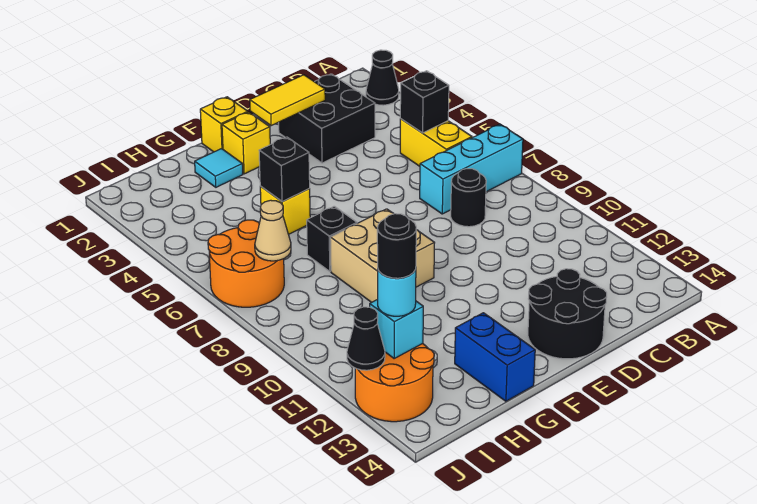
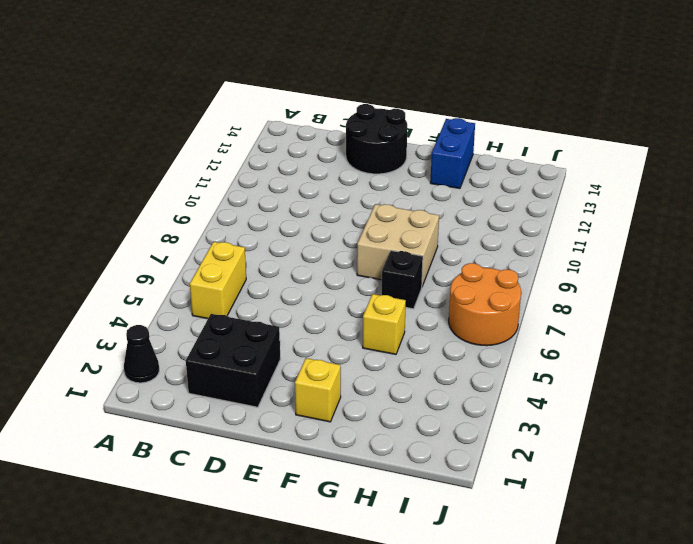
none -> cyan 1x3 brick [420,124,523,214]
none -> black 1x1 round brick [451,169,486,227]
none -> yellow 1x1 brick [200,97,248,152]

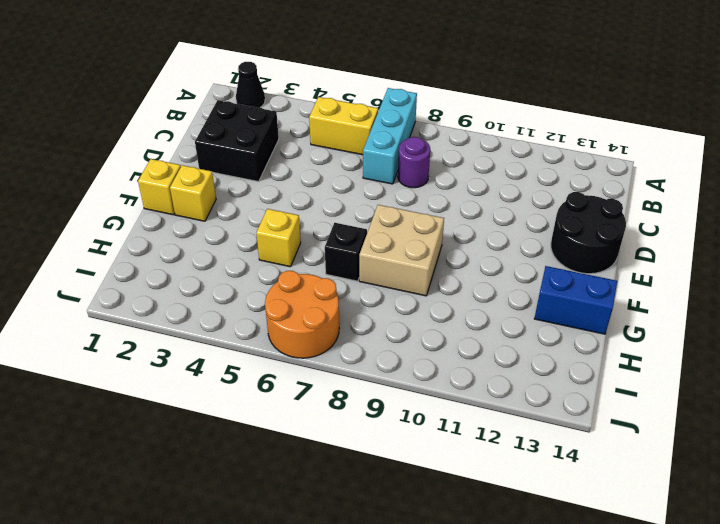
purple 1x1 round brick [398,137,430,188] -> black 1x1 round brick [451,169,486,227]
none -> cyan 1x1 tile [195,149,243,187]
none -> orange 2x2 round brick [355,344,434,422]
none -> black 1x1 brick [400,71,449,133]

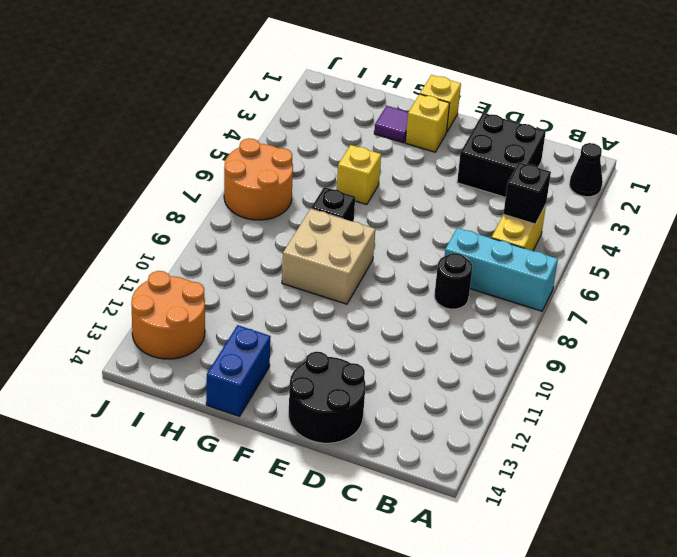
purple 1x1 tile [374,106,408,143] -> cyan 1x1 tile [195,149,243,187]
none -> yellow 1x2 tile [250,75,325,126]
none -> black 1x1 brick [259,137,310,202]
none -> tan 1x1 cone [255,200,291,261]

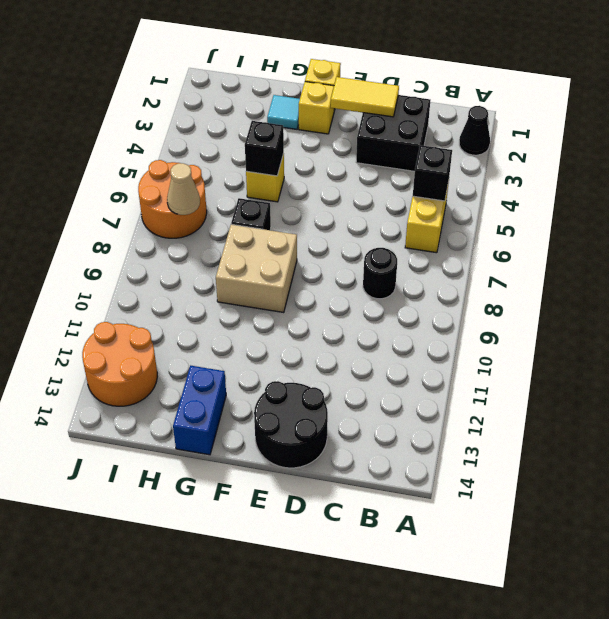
none -> cyan 1x3 brick [420,124,523,214]
none -> cyan 1x1 brick [370,299,423,358]
none -> black 1x1 cone [347,307,385,370]

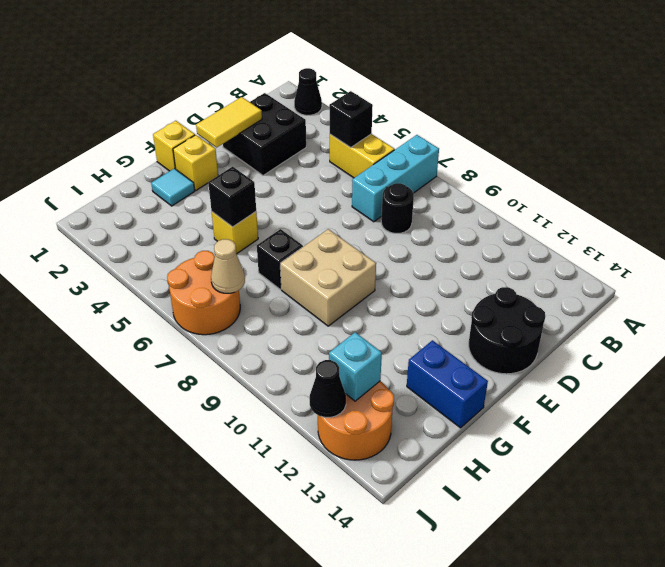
none -> cyan 1x1 round brick [378,269,416,316]
none -> black 1x1 round brick [377,214,416,278]

